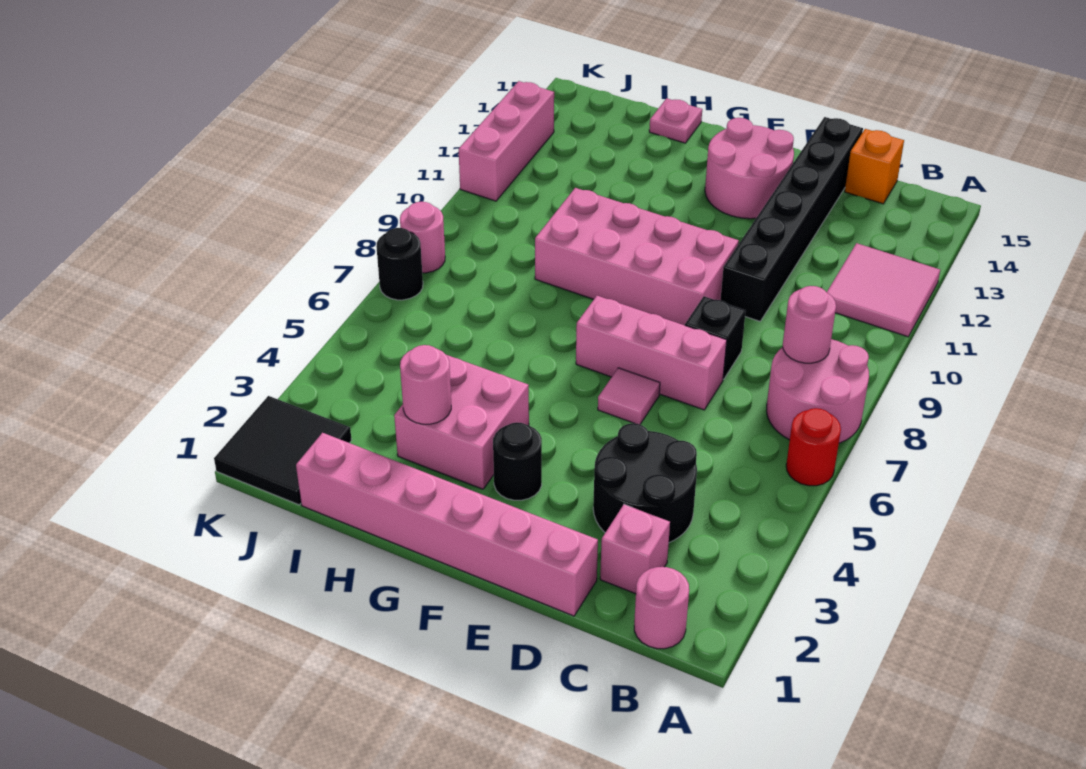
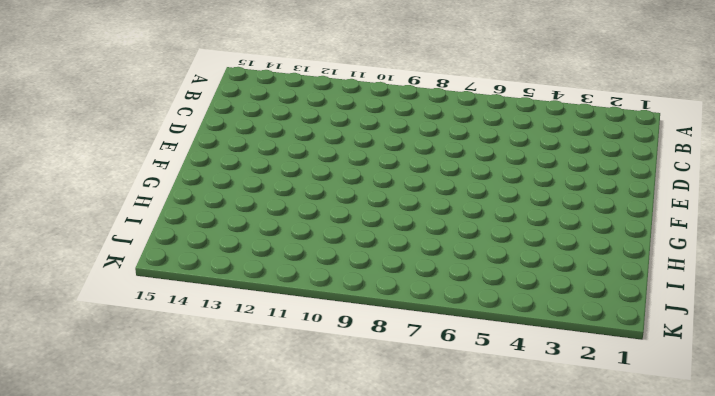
none -> red 1x1 round brick [786,408,841,486]
none -> pink 2x2 round brick [767,339,869,443]
none -> pink 2x2 tile [827,243,940,337]

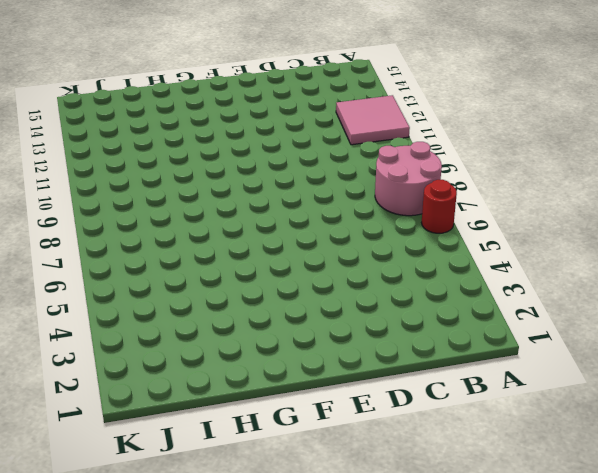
none -> pink 1x1 round brick [634,567,689,649]
none -> pink 1x1 brick [600,504,670,594]
none -> black 2x2 round brick [593,423,697,543]

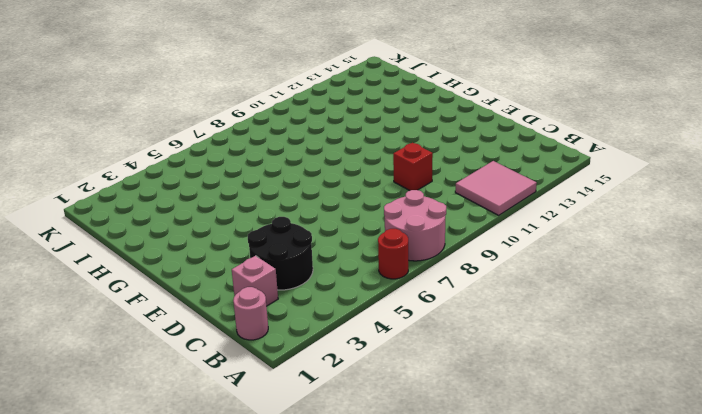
red 1x1 brick [393,143,433,191] -> black 1x6 brick [721,117,863,321]
none -> orange 1x1 brick [845,129,904,204]
none -> pink 1x6 brick [296,433,598,616]
none -> pink 1x3 brick [576,296,727,410]

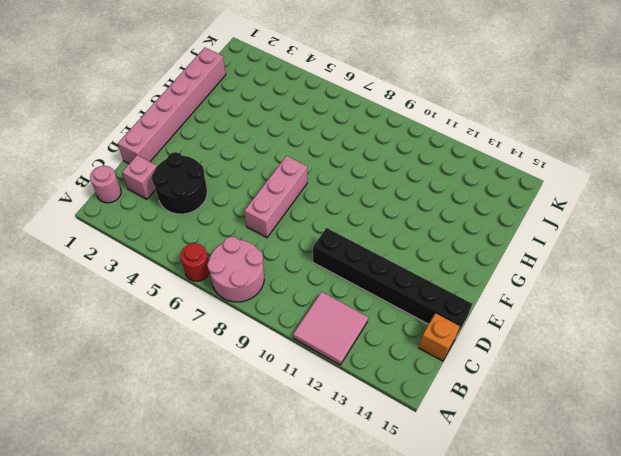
none -> black 1x1 brick [685,296,746,379]
none -> pink 1x1 tile [598,368,660,424]
none -> pink 2x4 brick [535,188,739,325]

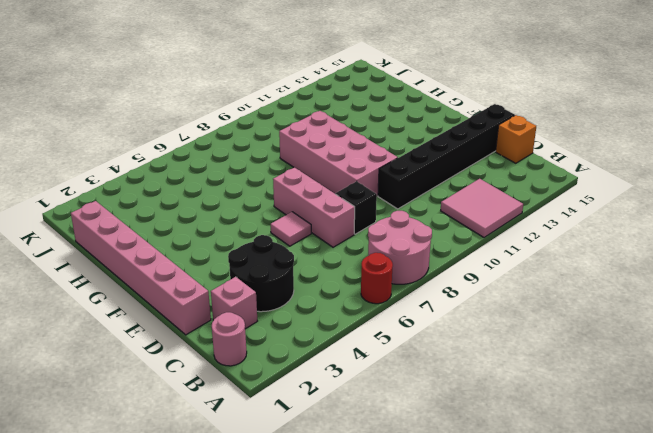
none -> pink 2x2 round brick [705,118,794,219]
none -> black 1x1 round brick [493,422,542,500]
none -> pink 2x2 brick [394,355,529,489]

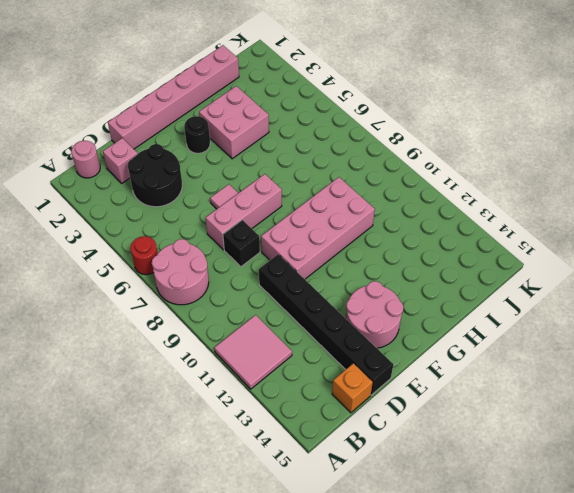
none -> pink 1x1 plate [649,98,702,143]
none -> black 2x2 tile [214,396,352,505]
none -> black 1x1 round brick [376,228,423,300]

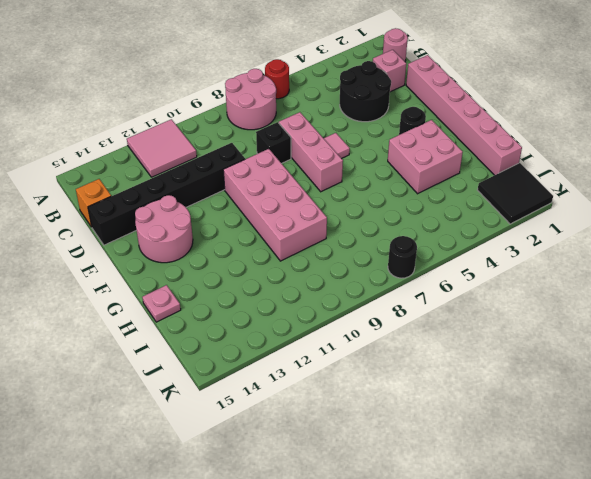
none -> pink 1x1 round brick [400,202,445,273]
none -> pink 1x3 brick [459,81,554,201]
none -> pink 1x1 round brick [783,286,836,363]

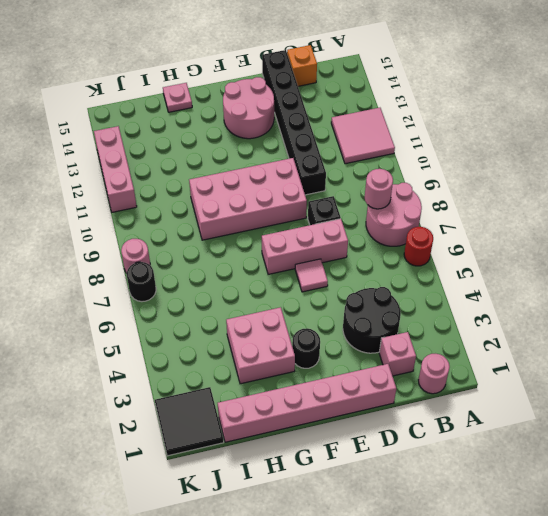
none -> pink 1x1 round brick [400,345,451,424]

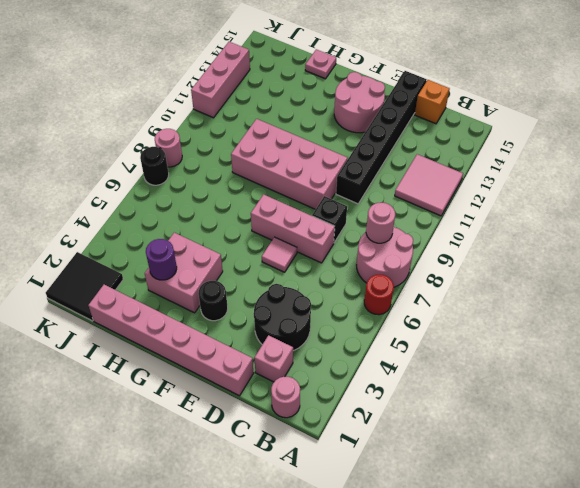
purple 1x1 round brick [146,239,177,280] -> pink 1x1 round brick [400,345,451,424]

